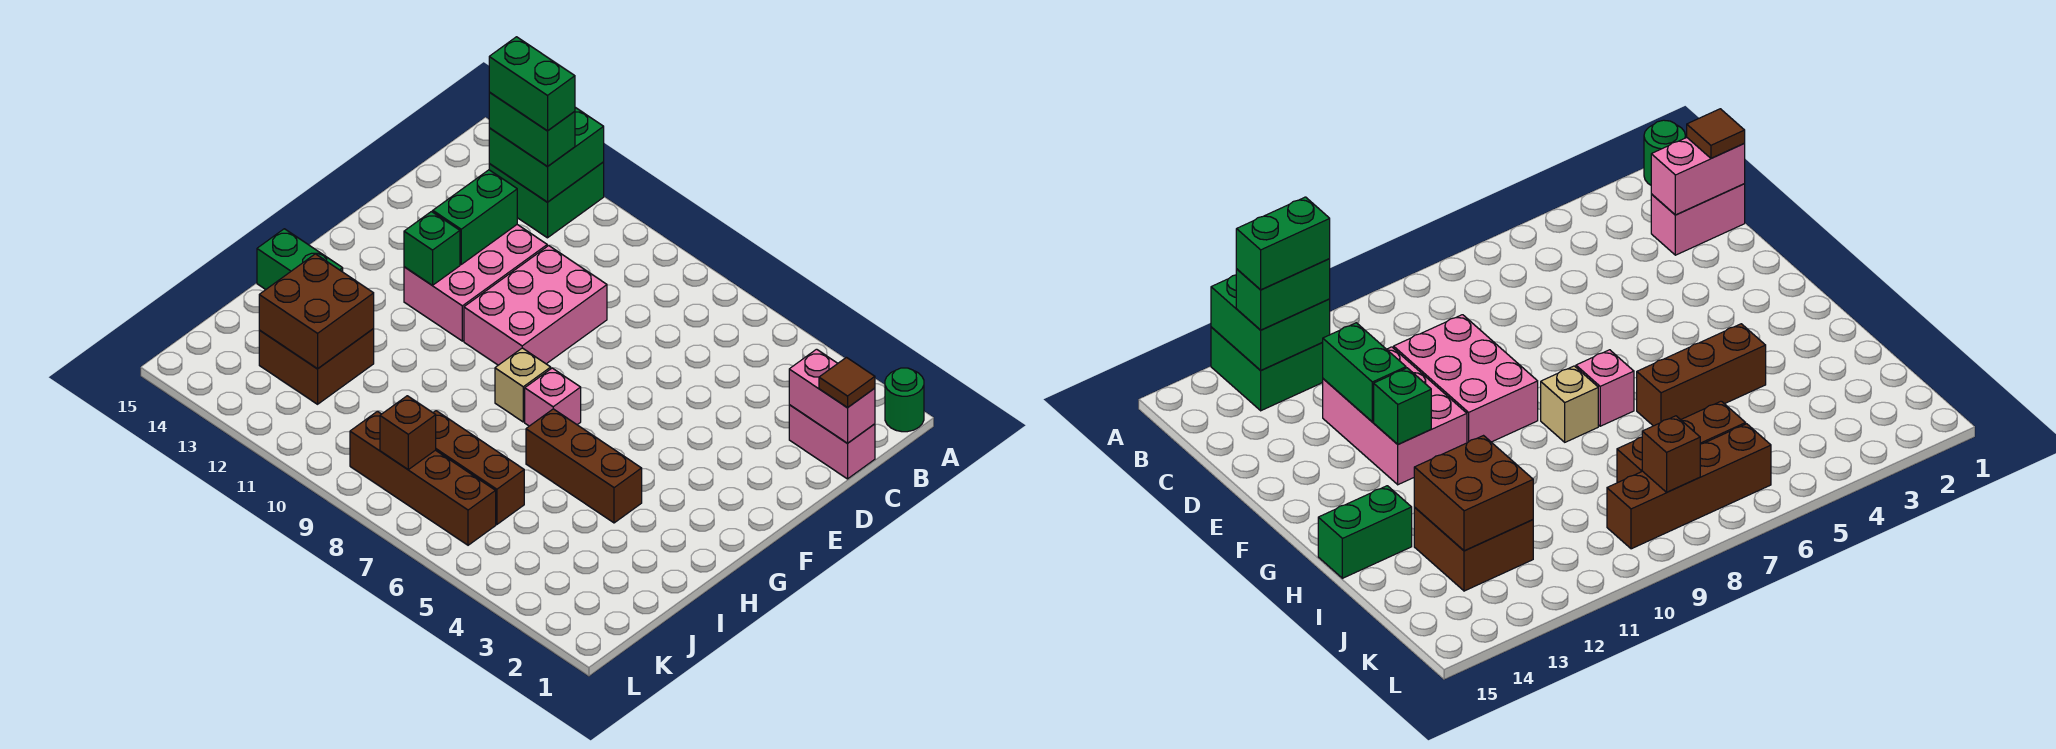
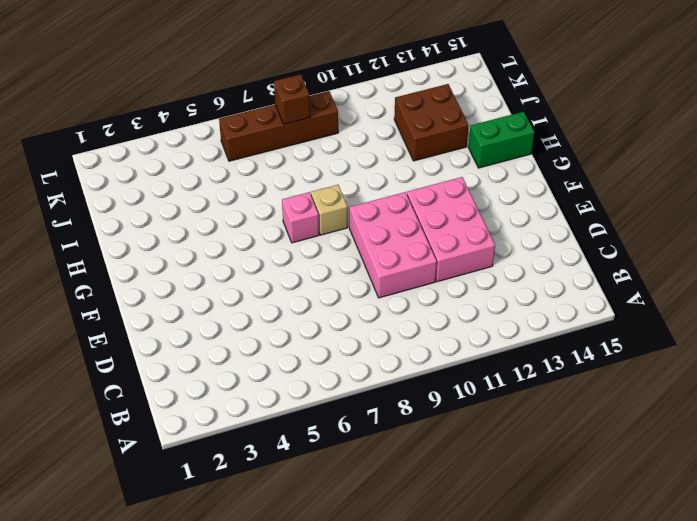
none -> green 1x1 round brick [885,368,924,432]
none -> green 2x2 brick [489,162,604,238]
none -> pink 1x2 brick [789,405,875,479]

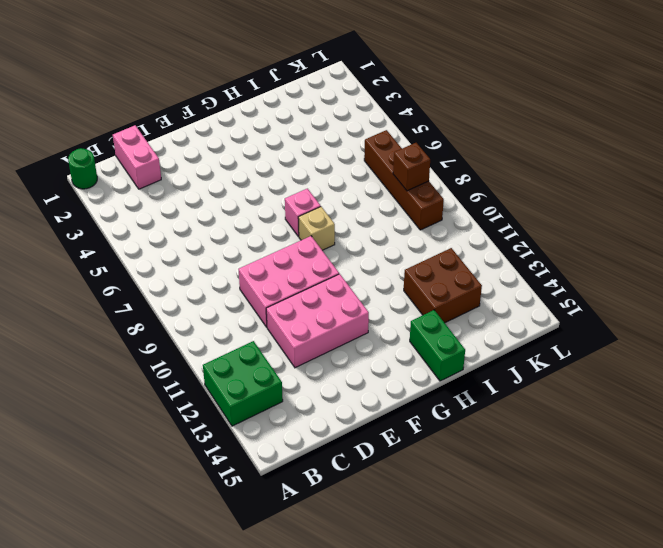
none -> brown 1x3 brick [526,409,642,523]
none -> brown 1x3 brick [433,411,524,524]
none -> green 2x2 brick [489,107,604,202]

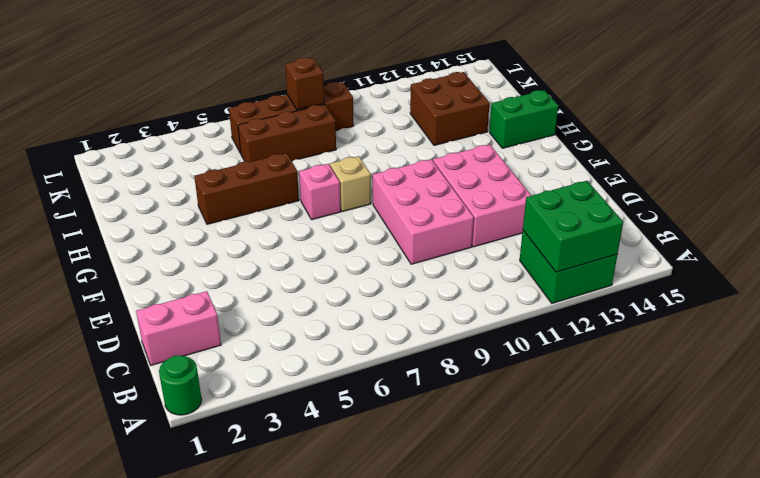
none -> pink 1x2 brick [789,349,875,443]
none -> green 1x2 brick [433,170,517,264]
none -> green 1x1 brick [404,212,460,285]

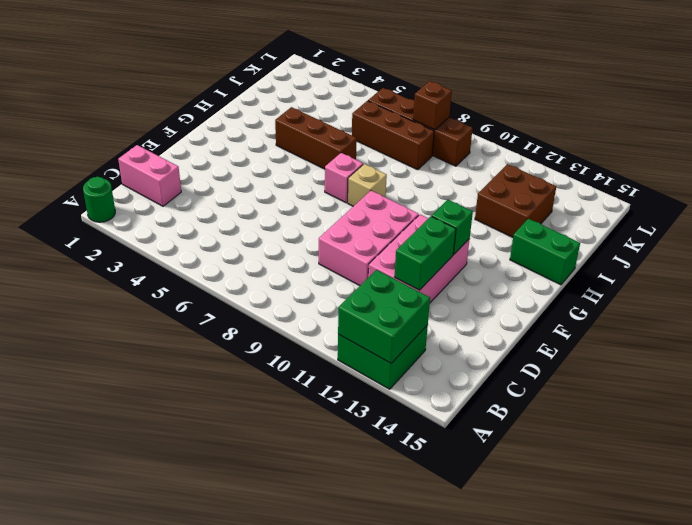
none -> pink 1x2 brick [789,349,875,443]
none -> brown 2x2 brick [259,254,374,369]
none -> green 1x2 brick [489,92,575,167]

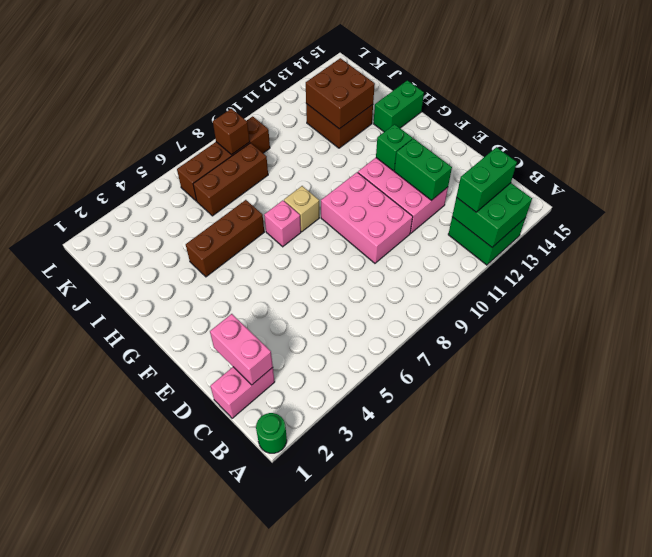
pink 1x2 brick [210,314,273,385] -> pink 1x2 brick turned to [789,349,875,443]
none -> brown 1x1 tile [819,357,875,407]
none -> green 1x2 brick [489,37,575,131]

